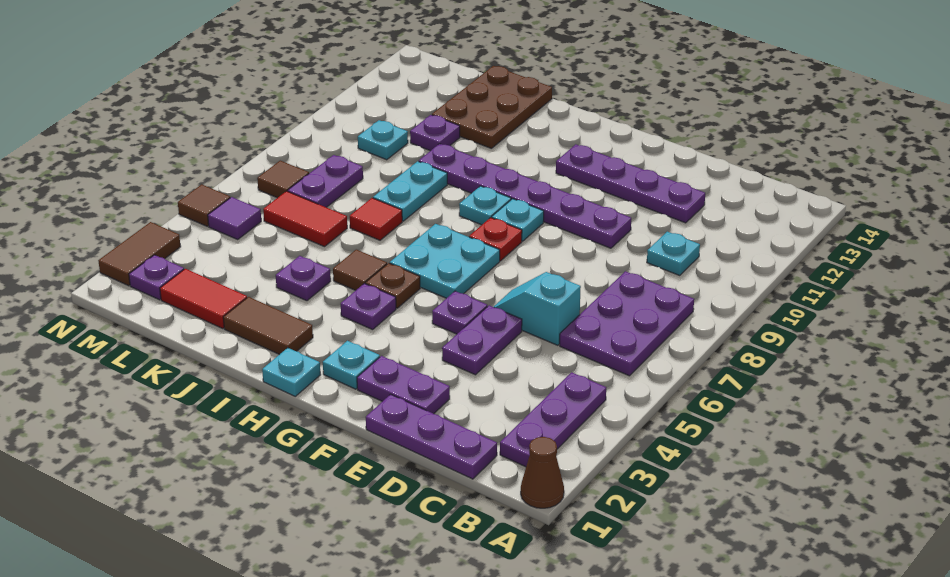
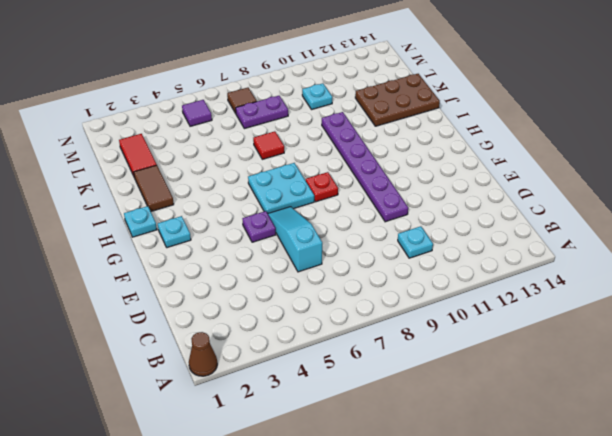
cyan 1x3 slope [268,207,322,272] -> cyan 1x2 slope [494,272,581,345]
none -> purple 1x3 plate [500,372,606,467]
none -> purple 2x3 plate [560,271,694,376]
none -> purple 1x3 plate [366,394,497,479]
none -> purple 1x4 plate [556,144,705,223]

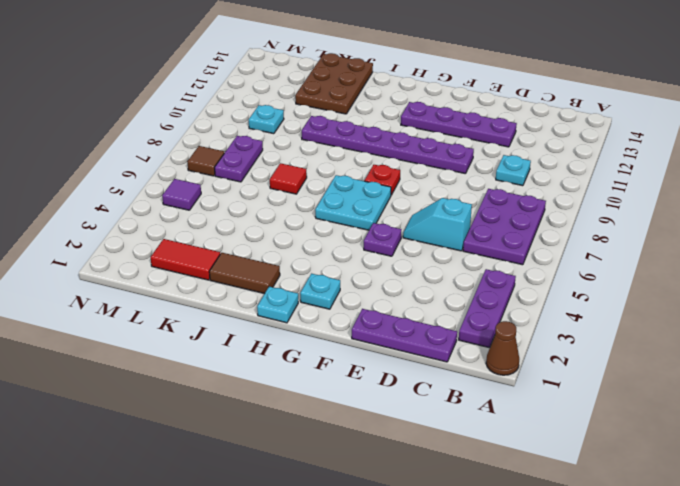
none -> purple 1x2 plate [357,356,450,414]
none -> purple 1x2 plate [442,305,522,375]
none -> cyan 1x1 plate [492,199,544,241]
none -> purple 1x1 plate [341,284,396,330]

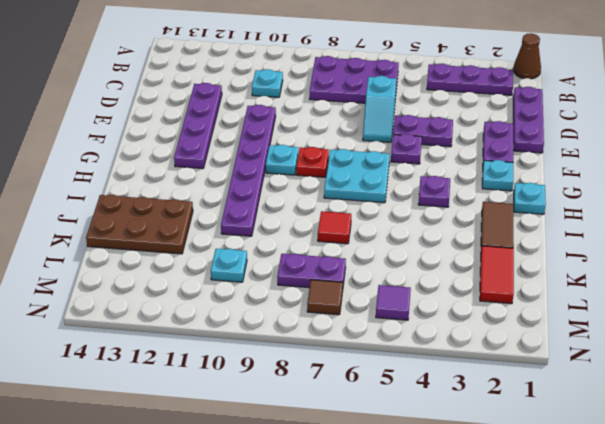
none -> brown 1x1 plate [365,263,420,308]
none -> cyan 1x1 plate [459,186,511,225]
none -> brown 1x1 tile [333,250,387,290]
none -> purple 1x1 plate [276,256,331,301]

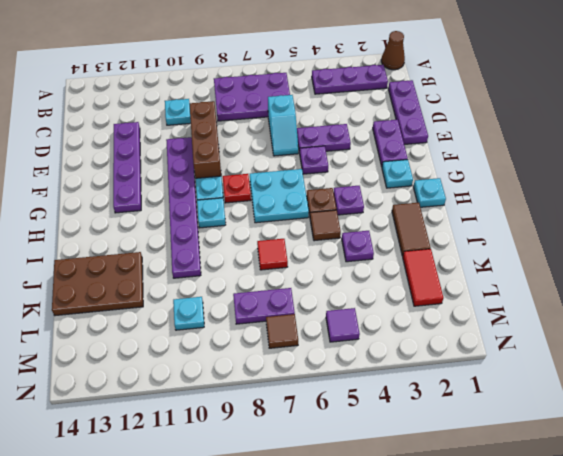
brown 1x3 brick [189,101,221,178] -> none
none -> cyan 1x2 plate [373,161,447,221]
none -> red 1x2 tile [263,191,347,247]
none -> purple 1x1 plate [410,115,460,151]
none -> purple 1x1 plate [129,255,184,300]

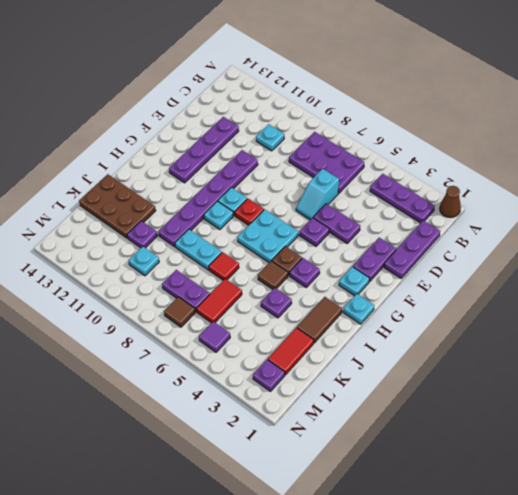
none -> brown 1x2 tile [98,222,181,286]
none -> brown 1x1 tile [178,184,230,226]

